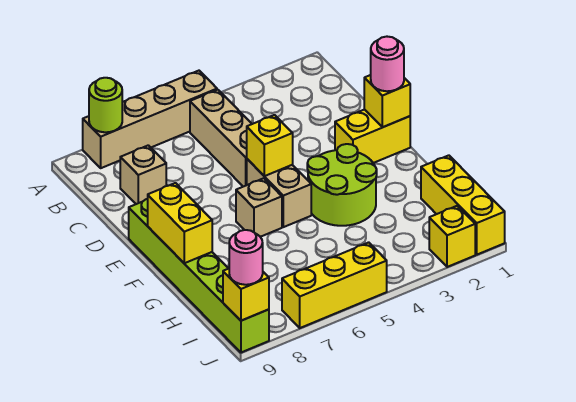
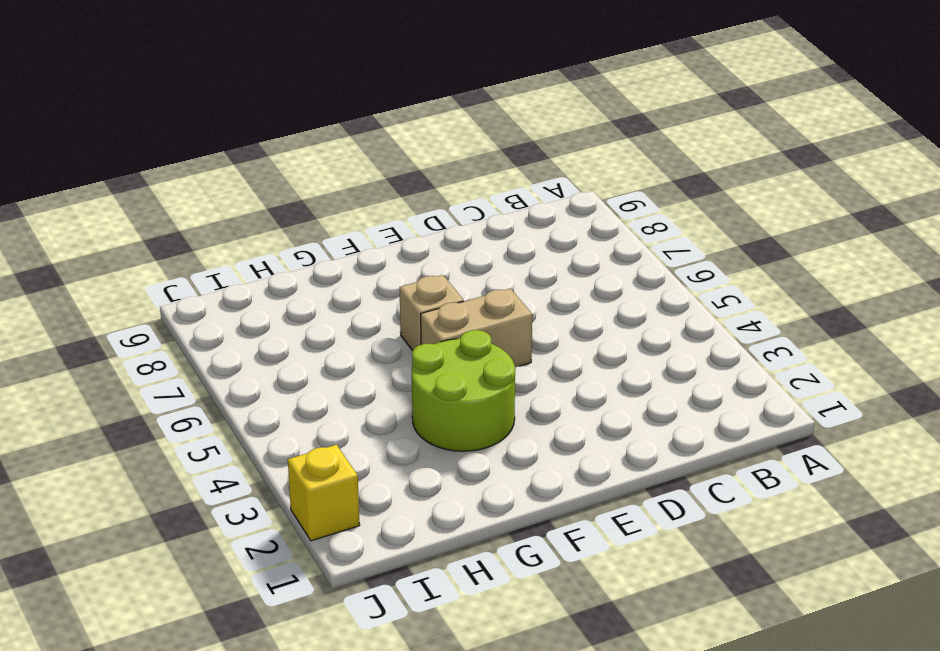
none -> tan 1x4 brick [83,71,217,168]
none -> tan 1x3 brick [190,90,252,187]
none -> tan 1x1 brick [120,145,166,204]

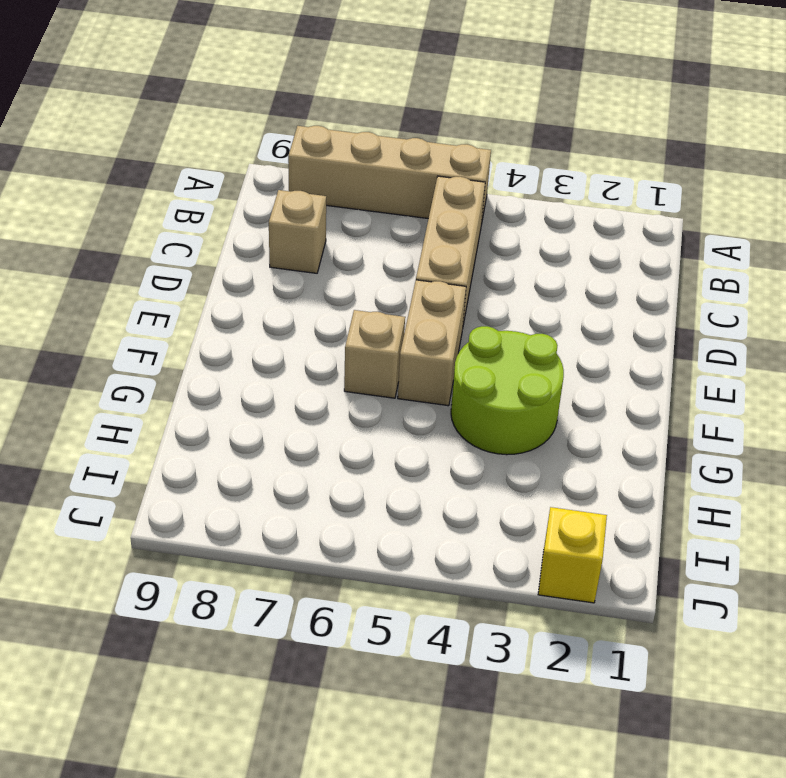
none -> yellow 1x2 brick [335,109,410,163]
none -> lime 1x6 brick [129,199,269,352]
none -> yellow 1x3 brick [421,155,505,255]

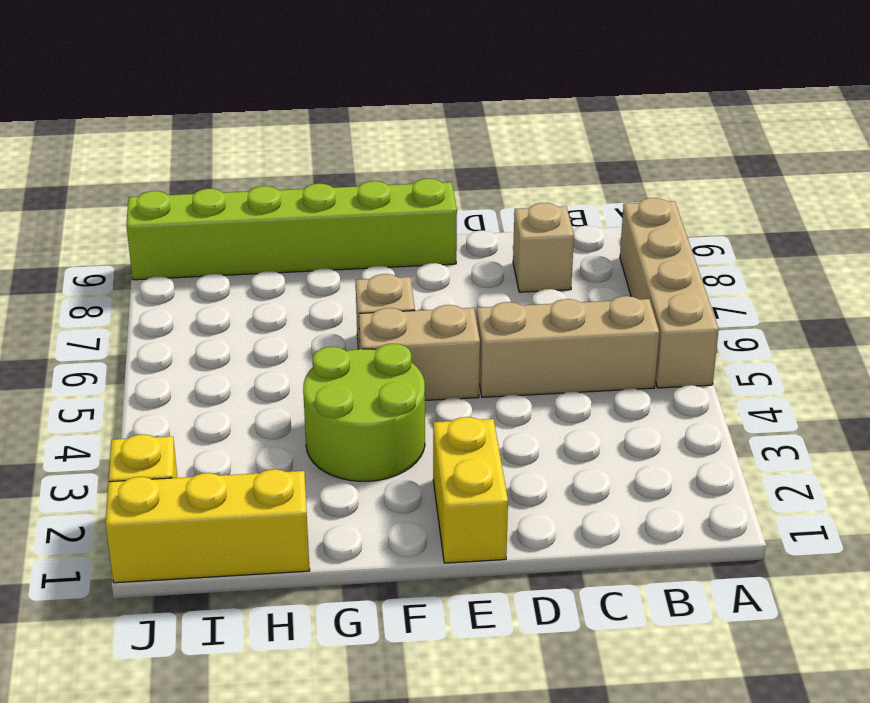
none -> yellow 1x3 brick [282,242,387,328]
none -> lime 1x1 round brick [89,78,122,132]
none -> yellow 1x1 brick [364,75,410,127]

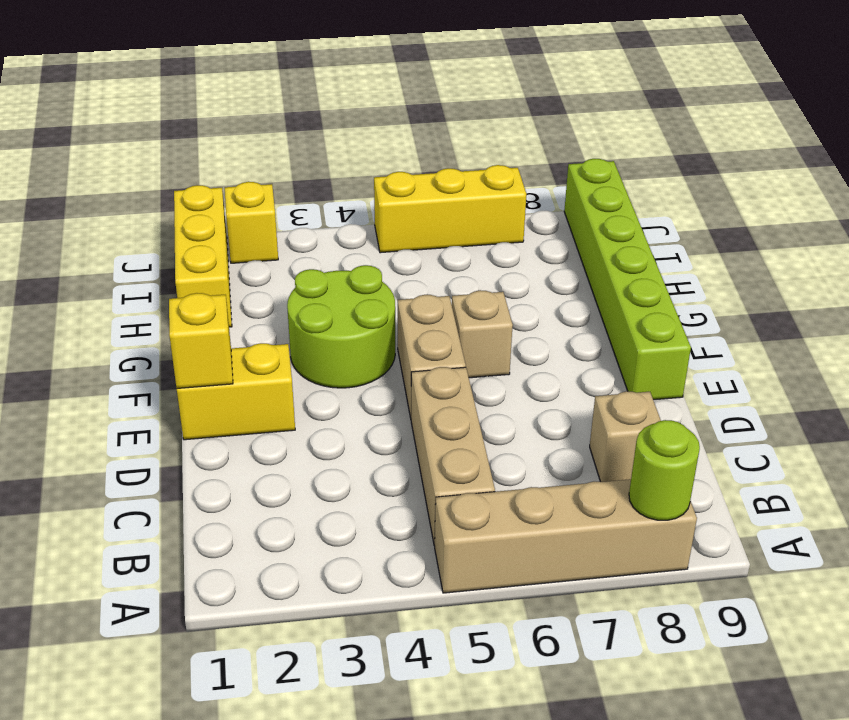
none -> yellow 1x1 brick [247,115,293,176]
none -> yellow 1x2 brick [148,183,212,263]
none -> yellow 1x1 brick [223,268,269,321]

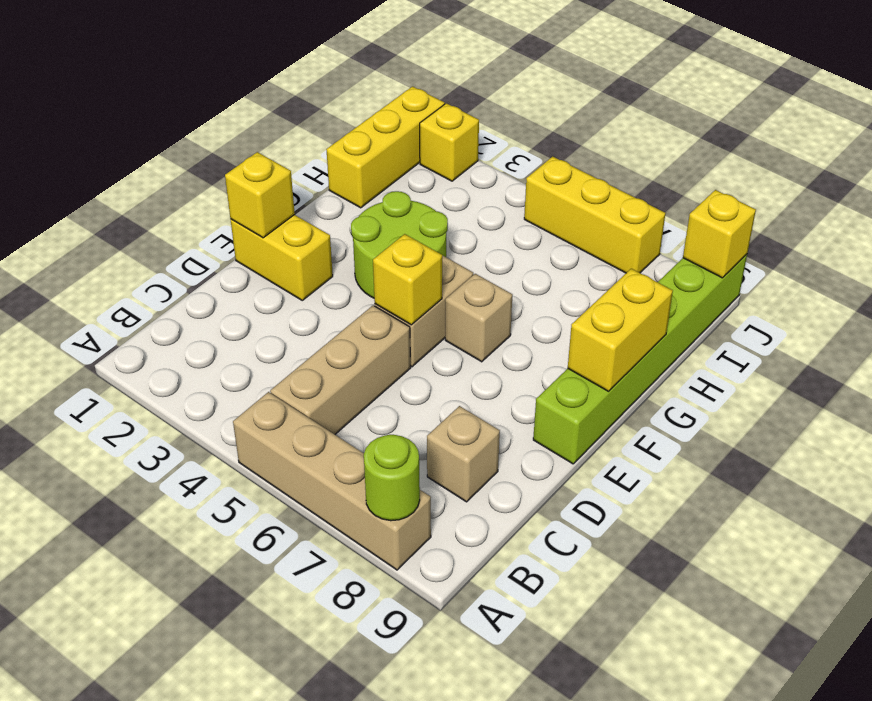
none -> pink 1x1 round brick [371,37,404,91]
none -> pink 1x1 round brick [229,230,263,285]

